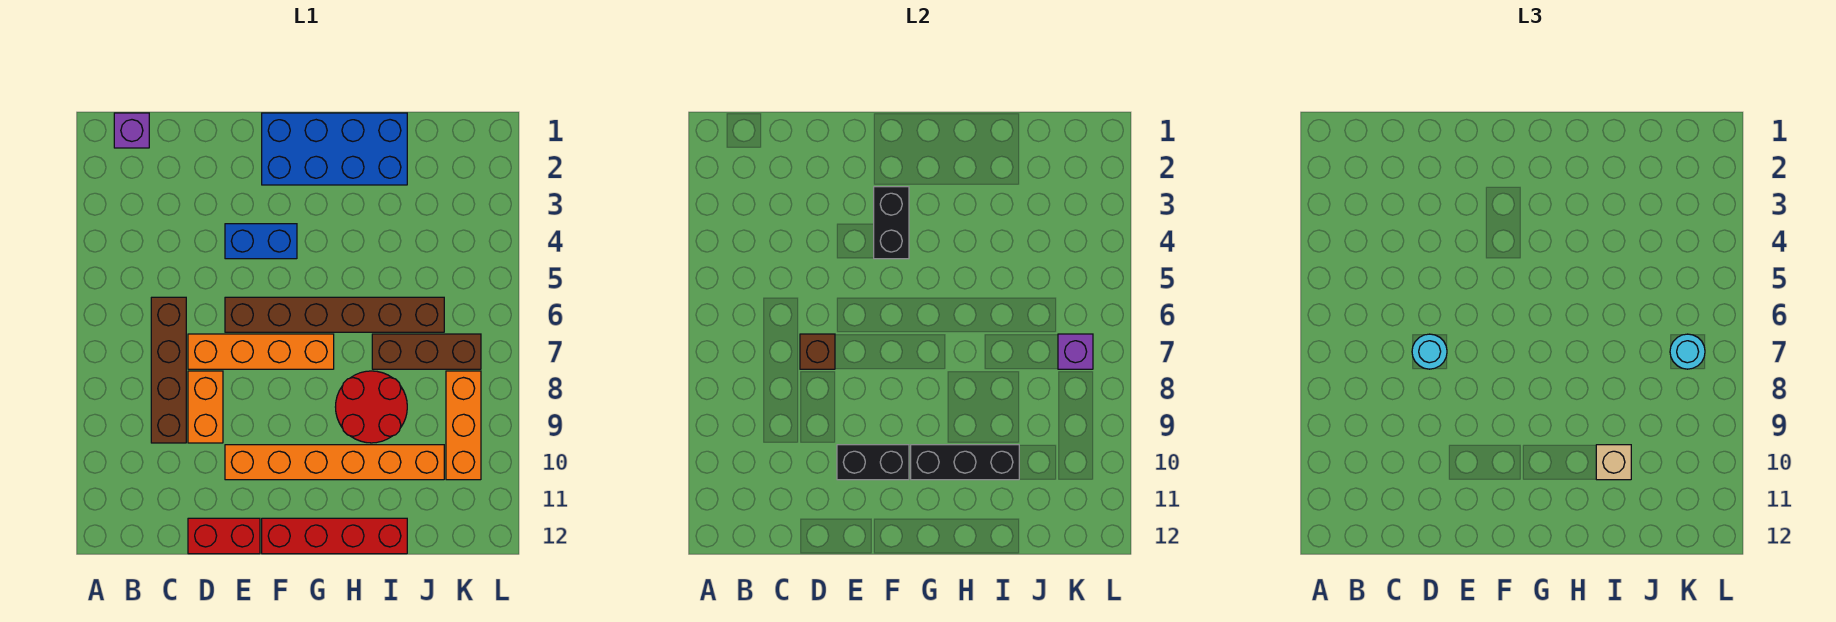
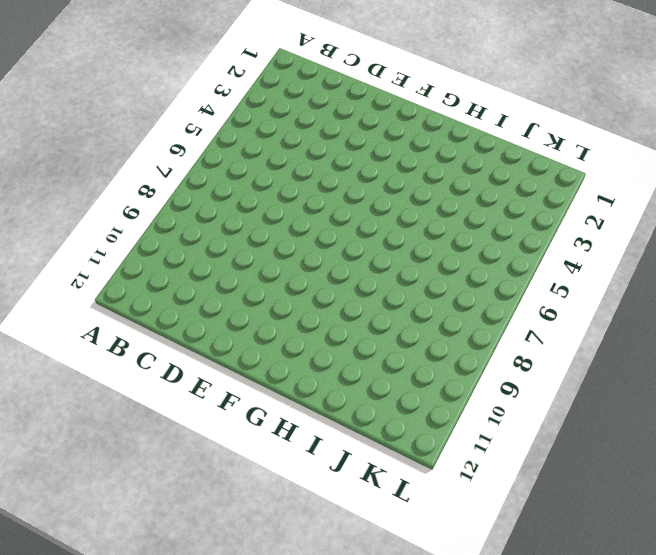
none -> purple 1x1 brick [114,113,149,148]
none -> brown 1x4 brick [151,297,186,443]
none -> orange 1x4 brick [188,334,334,369]

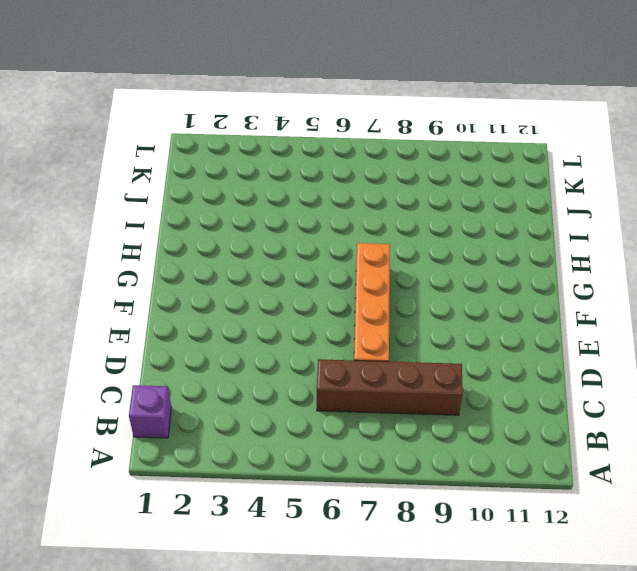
none -> orange 1x2 brick [188,371,223,443]
none -> red 1x2 brick [188,518,260,554]
none -> blue 1x2 brick [225,224,297,259]

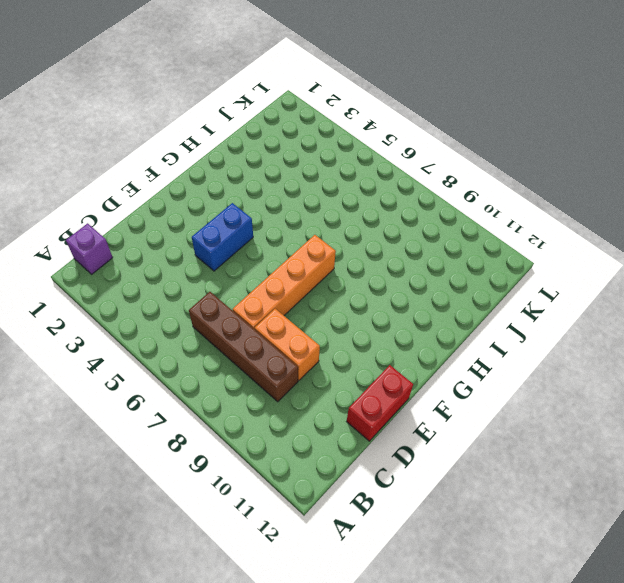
none -> brown 1x6 brick [225,297,444,332]
none -> orange 1x6 brick [225,445,444,480]
none -> blue 2x4 brick [262,113,407,185]

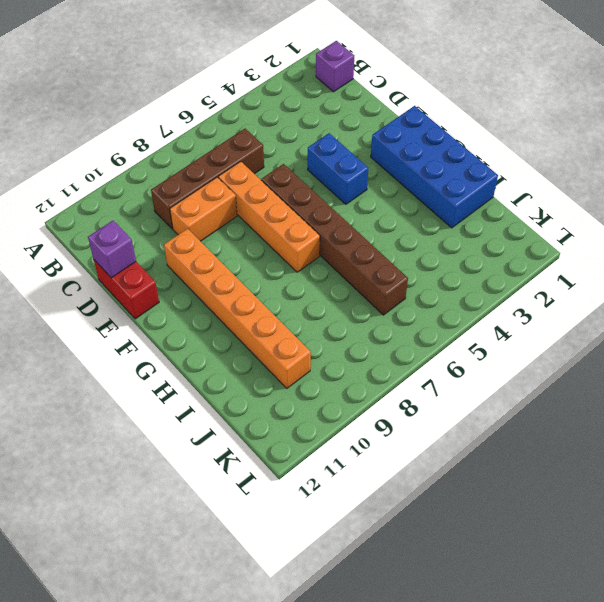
purple 1x1 brick [88,221,136,278] -> purple 1x1 brick moved to [1058,334,1093,369]
none -> red 1x4 brick [262,518,407,554]
none -> red 2x2 round brick [336,371,407,443]
none -> brown 1x3 brick [372,334,481,369]

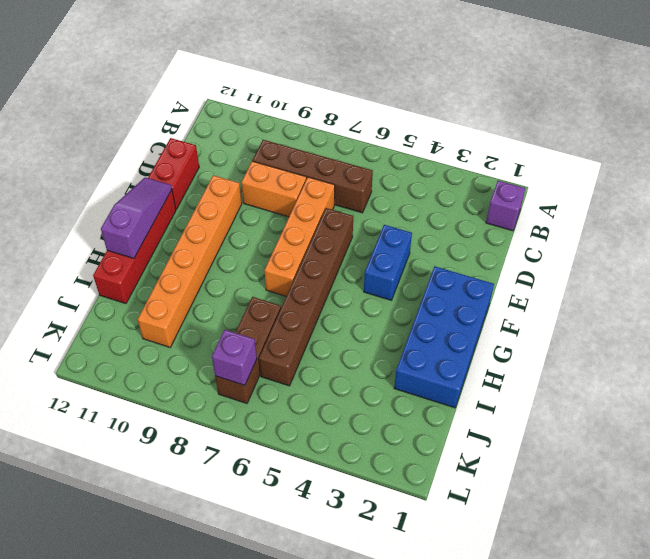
purple 1x3 slope [101,177,172,259] -> none
none -> red 2x2 round brick [336,371,407,443]
none -> orange 1x3 brick [446,371,481,480]
none -> brown 1x1 brick [800,334,835,369]

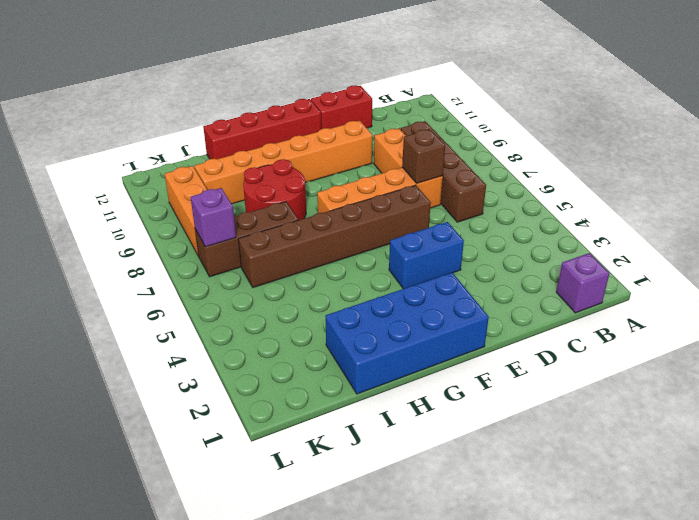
none -> black 1x2 brick [837,445,909,480]
none -> black 1x2 brick [874,187,909,259]
none -> black 1x3 brick [911,445,1019,480]

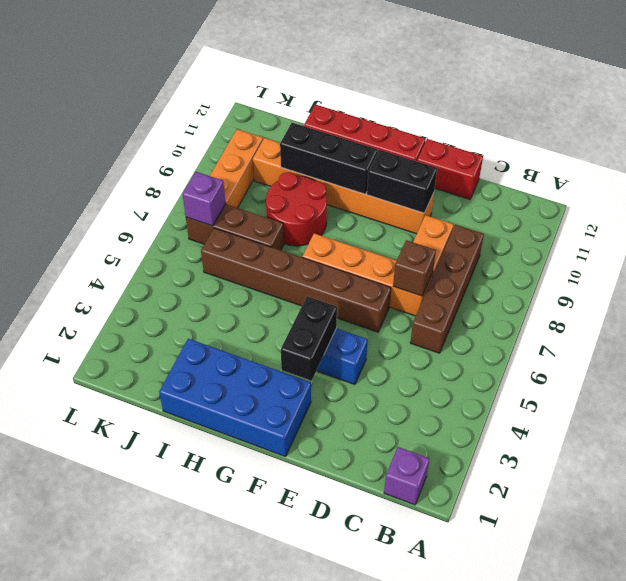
none -> cyan 1x1 round brick [1412,334,1447,369]
none -> tan 1x1 brick [1596,445,1631,480]
none -> cyan 1x1 round brick [1670,334,1705,369]

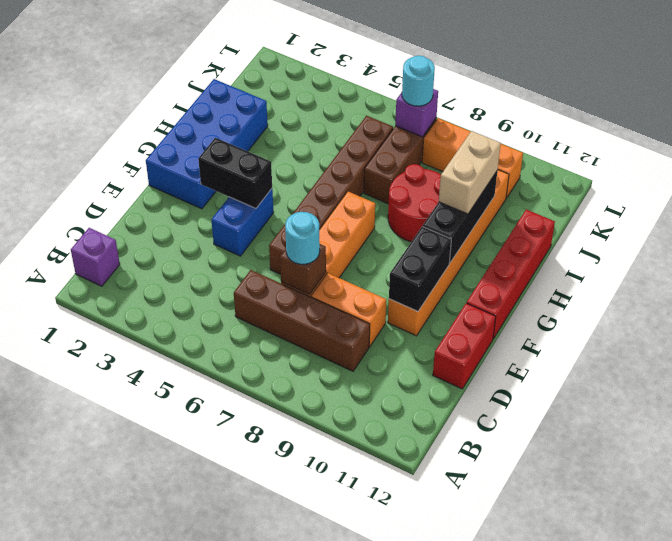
tan 1x2 brick [439,131,501,214] -> tan 1x1 brick [1596,445,1631,480]

